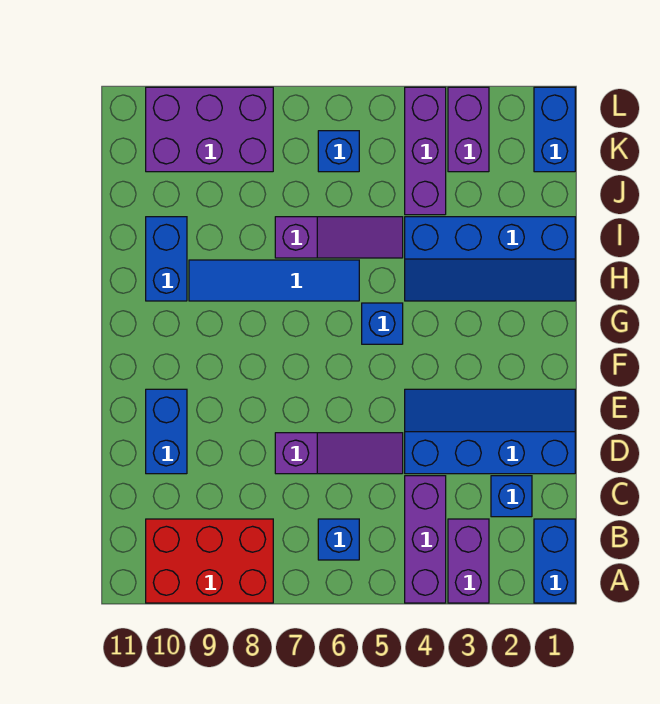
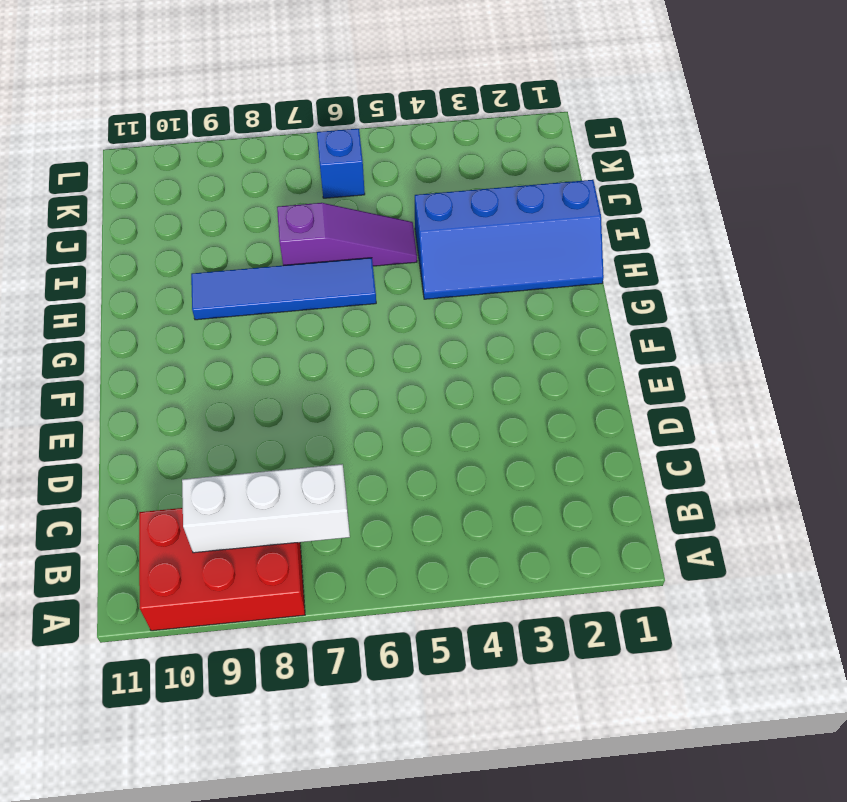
white 1x3 brick [182,464,350,553] -> none
none -> blue 1x2 brick [534,519,575,603]
none -> purple 1x2 brick [448,519,489,603]
none -> purple 1x3 brick [405,476,446,603]

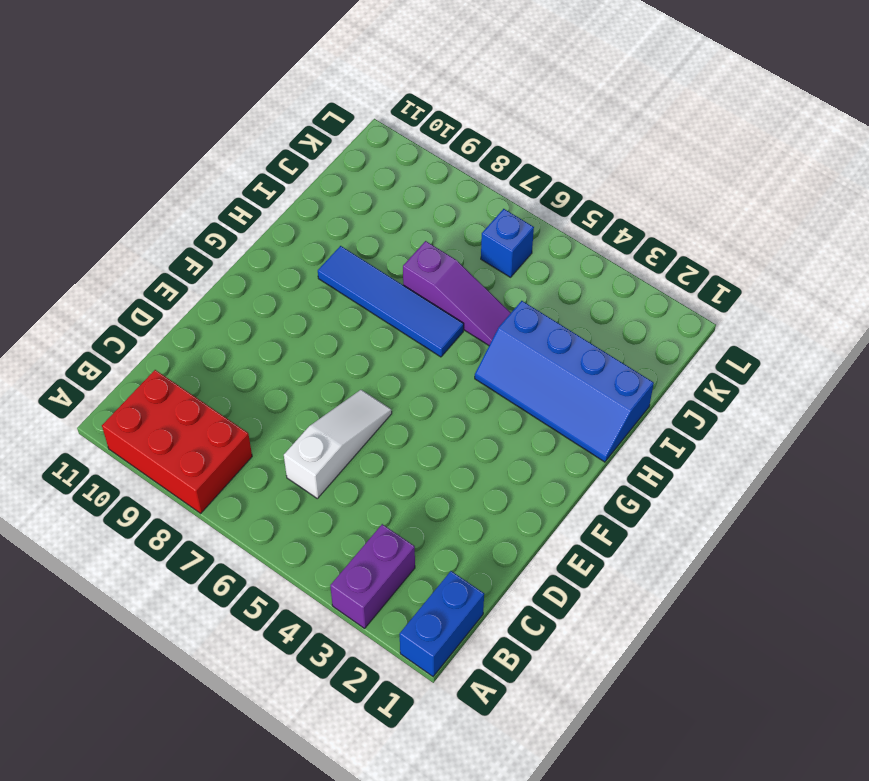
white 1x3 slope [284,390,392,498] -> purple 1x3 slope [275,433,403,474]
none -> purple 1x3 brick [405,476,446,603]
none -> blue 1x1 brick [318,519,359,560]
none -> blue 1x1 brick [491,476,532,517]

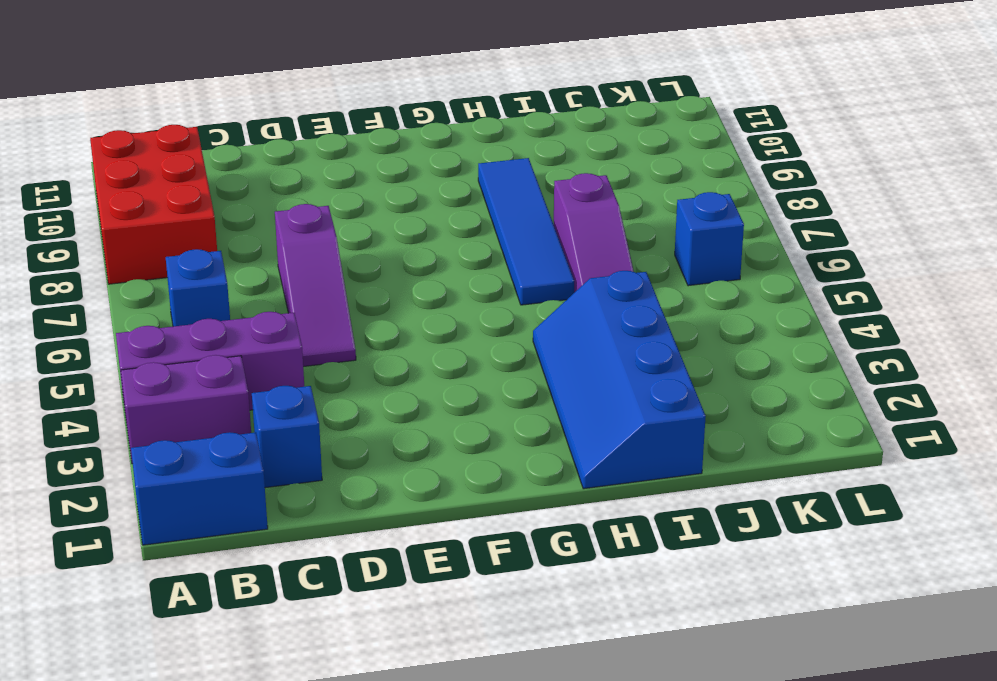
none -> blue 2x4 slope [405,389,575,474]
none -> blue 1x2 brick [146,389,187,474]
none -> blue 1x1 brick [362,303,403,344]

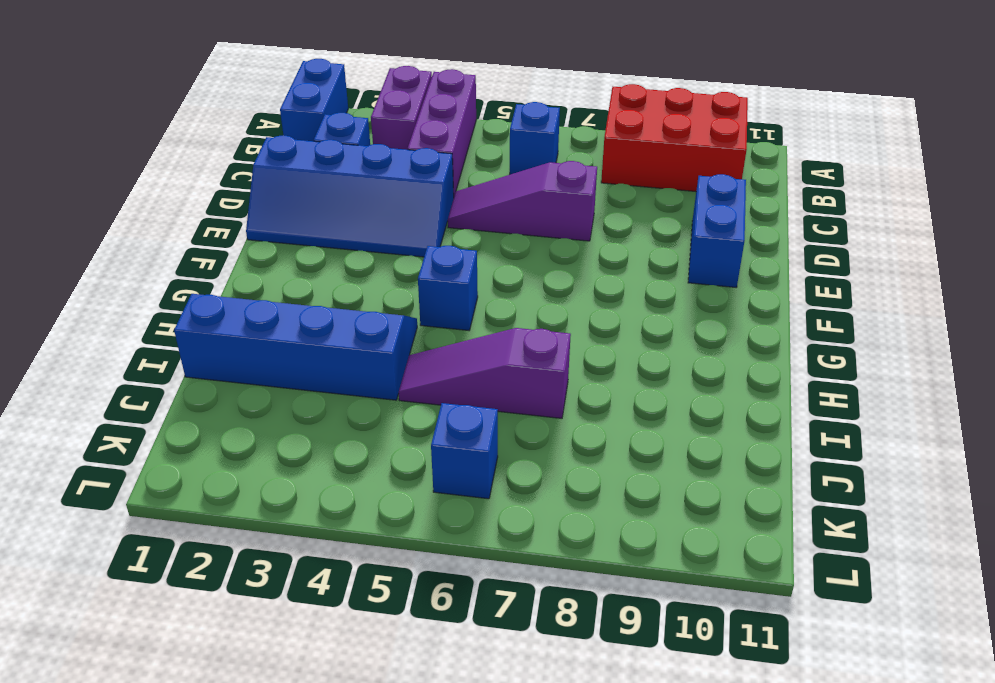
none -> blue 1x4 tile [189,260,359,301]
none -> blue 1x2 brick [146,217,187,301]
none -> purple 1x3 brick [405,87,446,215]

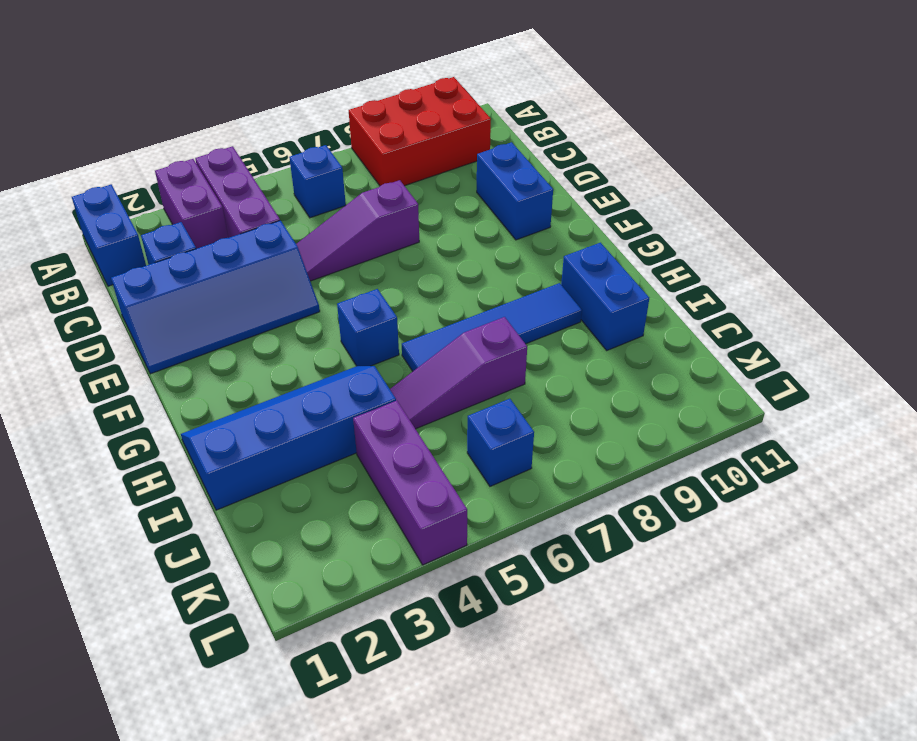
none -> blue 1x2 brick [534,87,575,172]
none -> purple 1x2 brick [448,87,489,172]
none -> purple 2x3 brick [146,87,273,172]

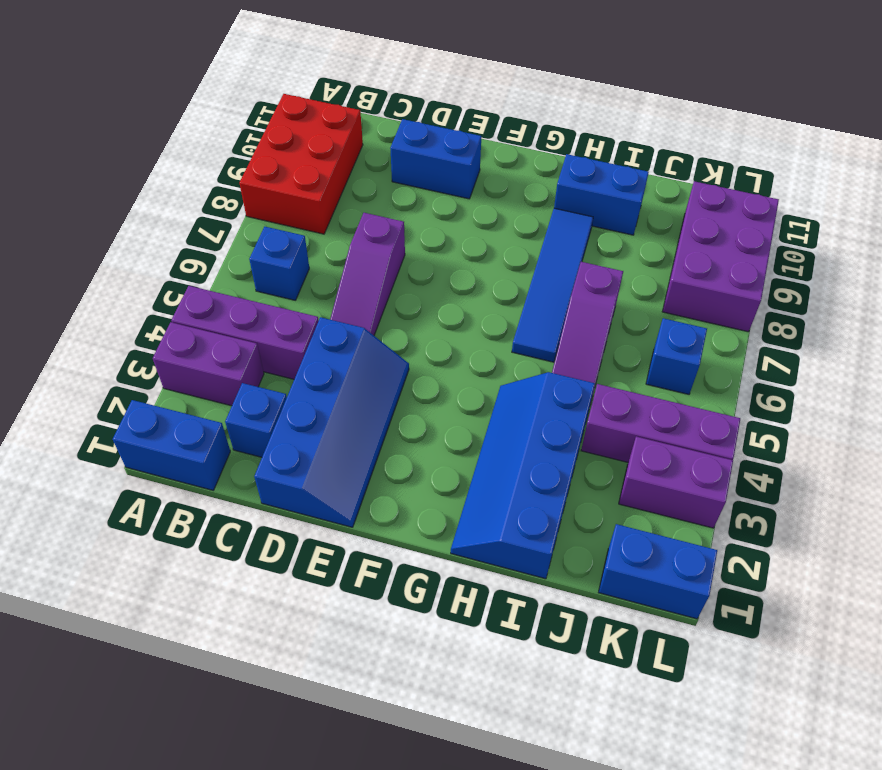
none -> blue 1x1 brick [362,303,403,344]

